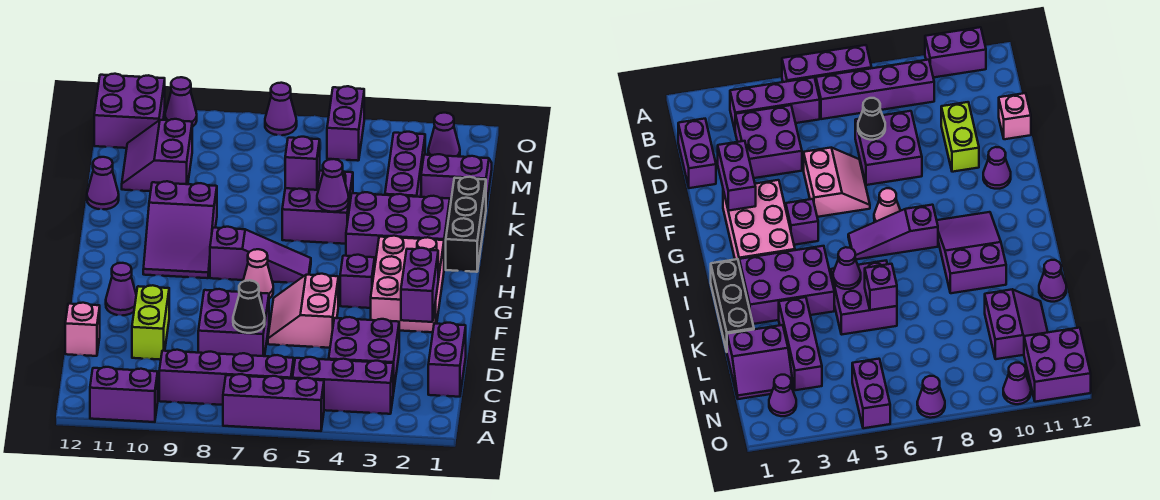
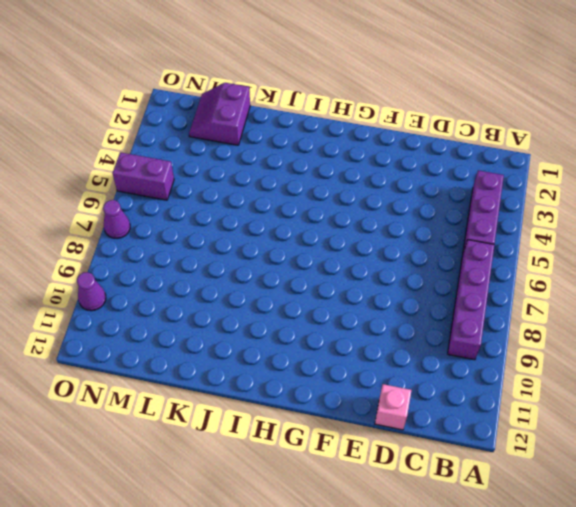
none -> purple 1x3 brick [223,374,324,431]
none -> purple 1x2 brick [90,367,158,422]
none -> purple 1x2 brick [428,323,466,397]
none -> purple 2x2 brick [329,317,399,393]

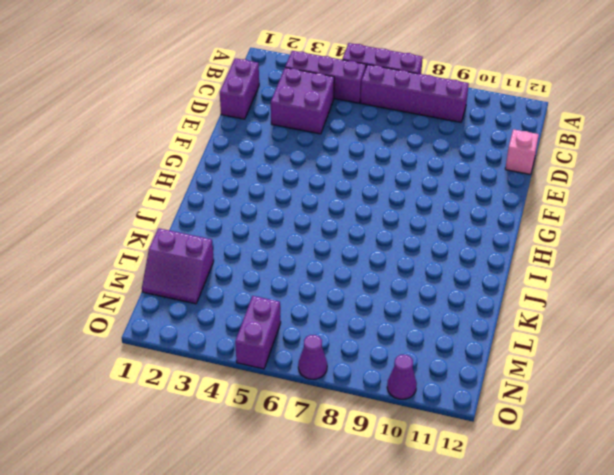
none -> purple 1x2 brick [90,367,158,422]
none -> purple 2x2 brick [198,289,269,356]
none -> lime 1x2 brick [132,285,169,360]
none -> pink 2x2 slope [268,274,338,348]

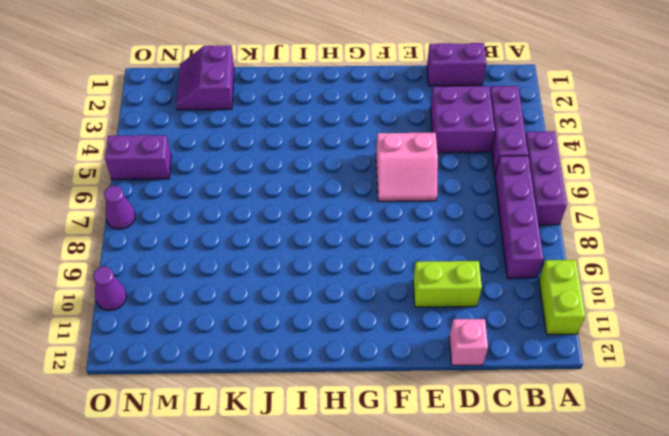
lime 1x2 brick [539,260,585,335] -> purple 1x2 brick [90,367,158,422]
none -> purple 2x2 brick [198,289,269,356]
none -> pink 2x3 brick [371,236,444,332]
none -> purple 1x1 cone [106,263,136,315]
none -> purple 1x1 brick [340,255,375,308]

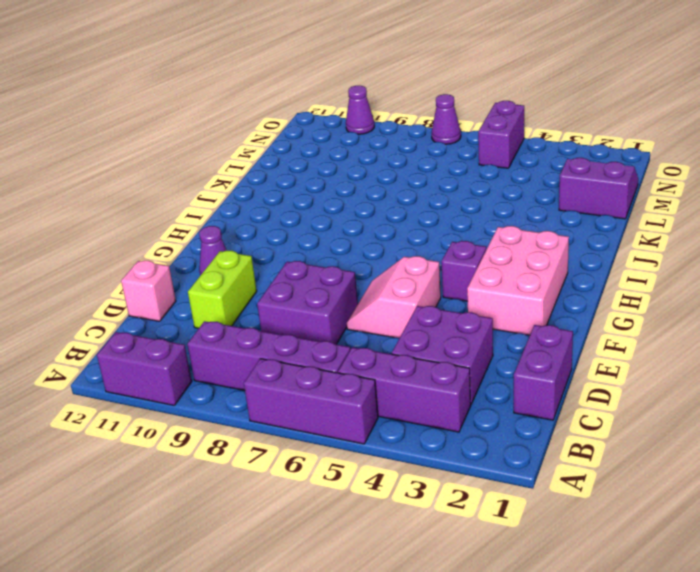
none -> pink 1x1 cone [243,249,273,299]
none -> purple 1x3 slope [210,227,311,283]
none -> purple 2x3 slope [143,181,217,278]
none -> black 1x3 brick [446,177,486,272]

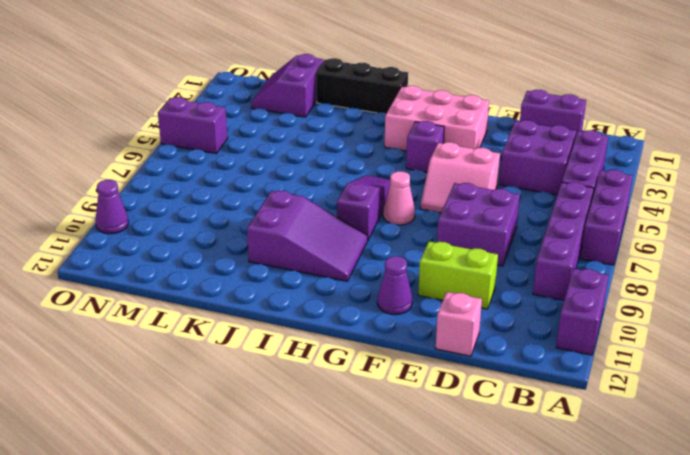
none -> purple 2x3 brick [346,192,450,268]
none -> purple 2x2 brick [282,171,353,244]
none -> purple 1x3 brick [385,132,425,197]
none -> purple 1x1 cone [87,157,119,209]

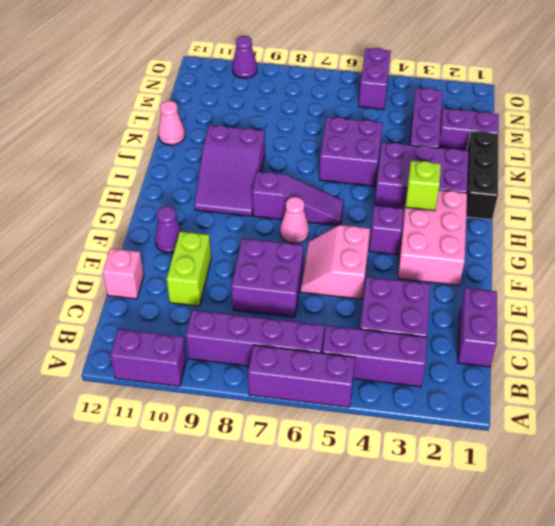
lime 1x1 brick [405,161,441,211] -> none
pink 1x1 cone [158,101,185,145] -> purple 1x1 cone [87,157,119,209]
none -> purple 2x2 slope [122,119,192,191]
none -> purple 1x1 cone [428,113,460,157]
none -> purple 2x2 brick [94,74,165,148]
none -> purple 1x1 cone [265,83,297,135]

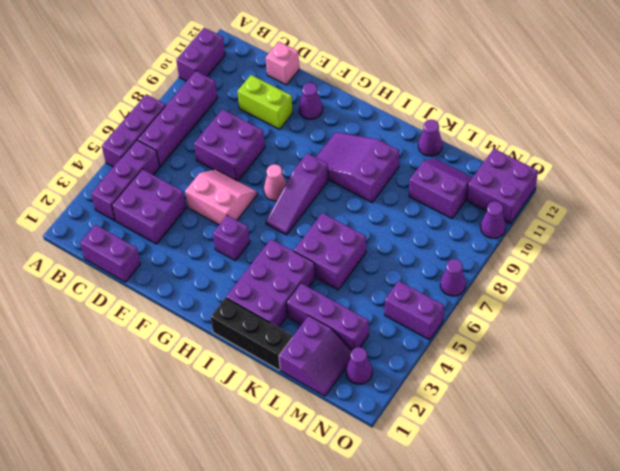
none -> pink 2x3 brick [371,236,444,332]
none -> black 1x1 cone [233,280,265,333]
none -> purple 1x2 brick [401,248,438,322]
none -> purple 1x1 cone [317,159,349,212]

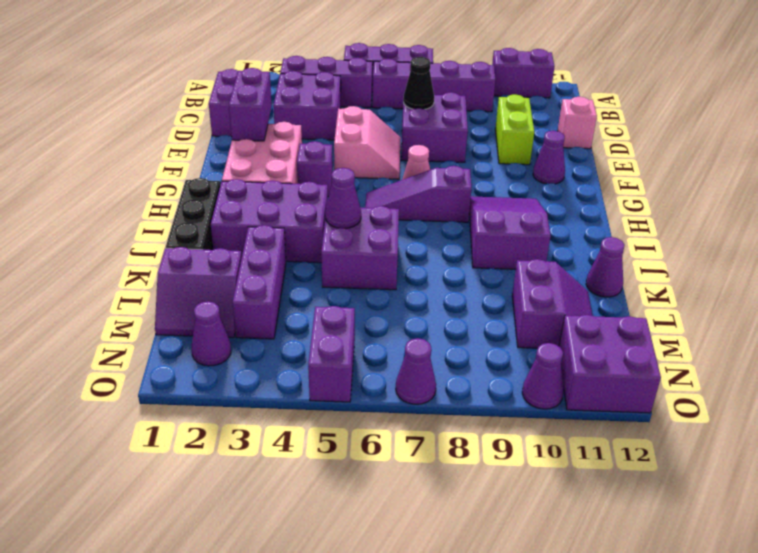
none -> purple 1x1 brick [285,137,320,190]

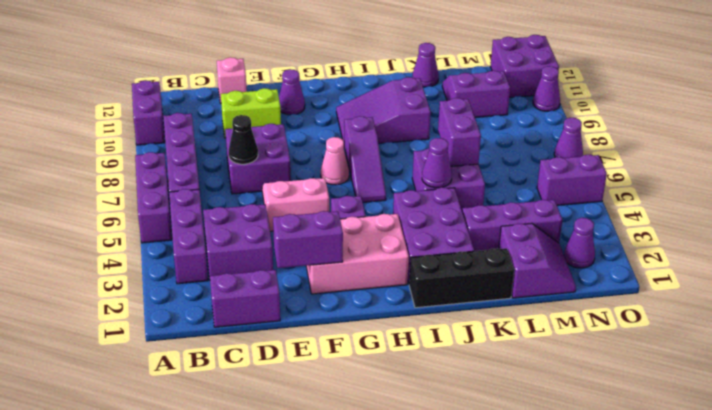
purple 1x2 brick [438,98,481,166] -> purple 1x1 brick [285,137,320,190]

